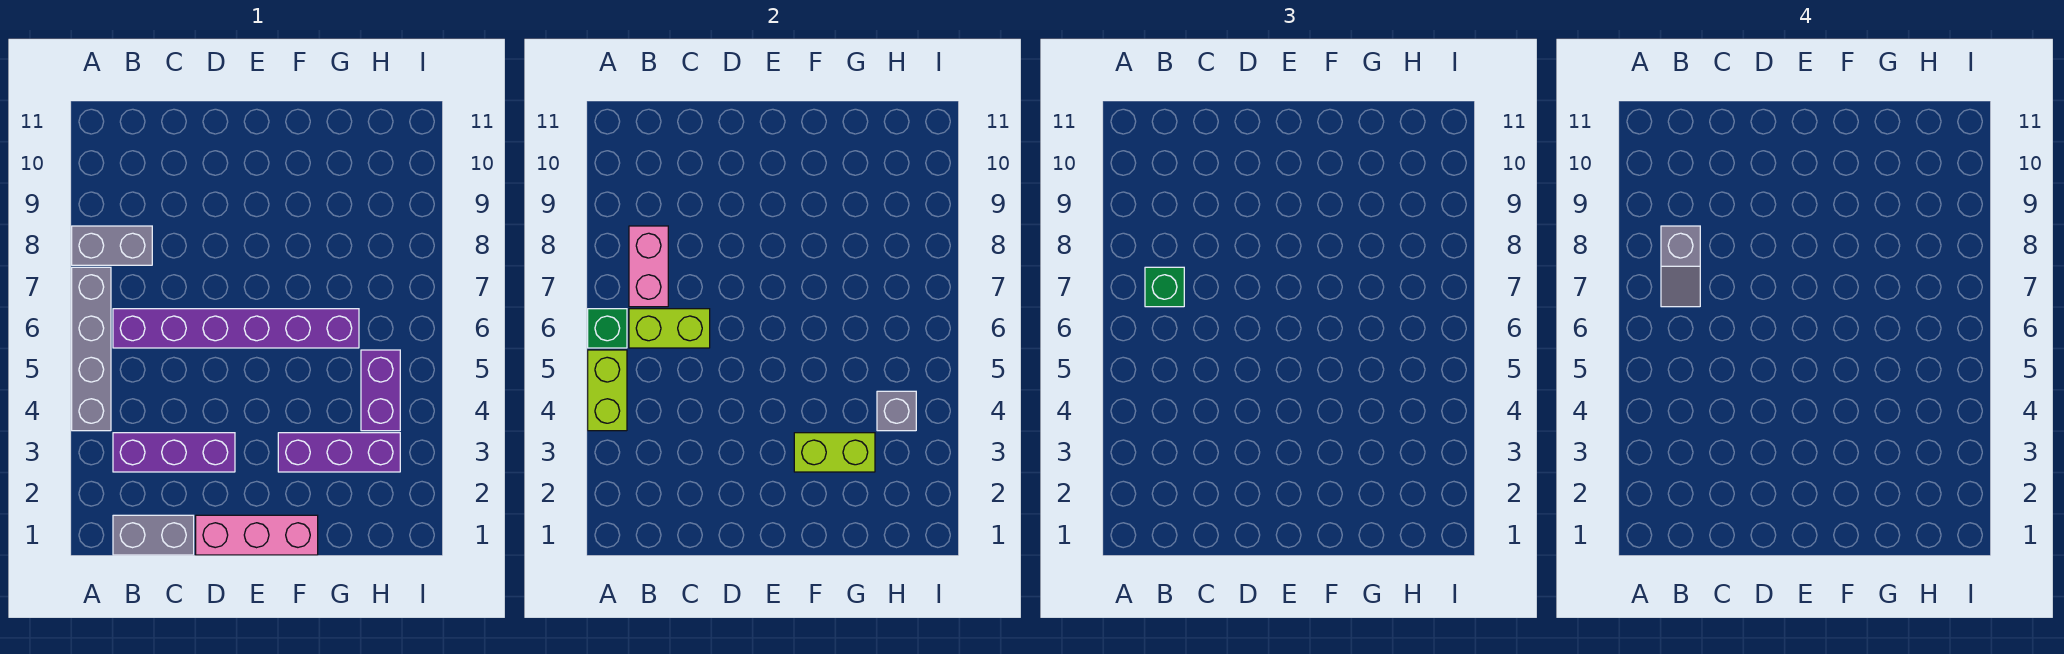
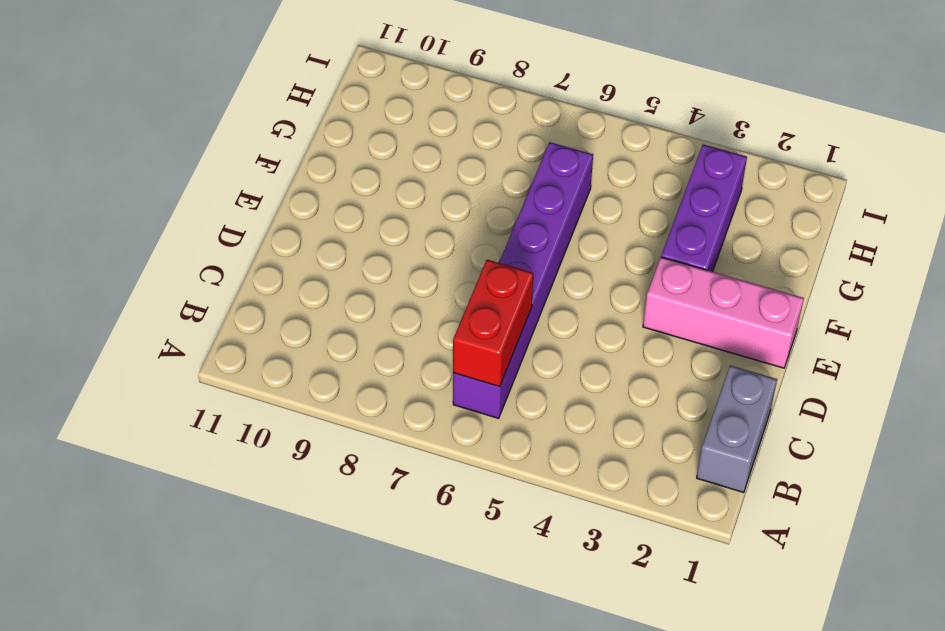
red 1x2 brick [453,260,533,387] -> lime 1x2 brick [629,309,710,348]
pink 1x3 brick [643,257,804,368] -> pink 1x3 brick turned to [196,515,318,555]
none -> grey 1x4 brick [72,267,111,431]
none -> grey 1x2 brick [72,226,152,265]
none -> purple 1x3 brick [113,433,235,472]

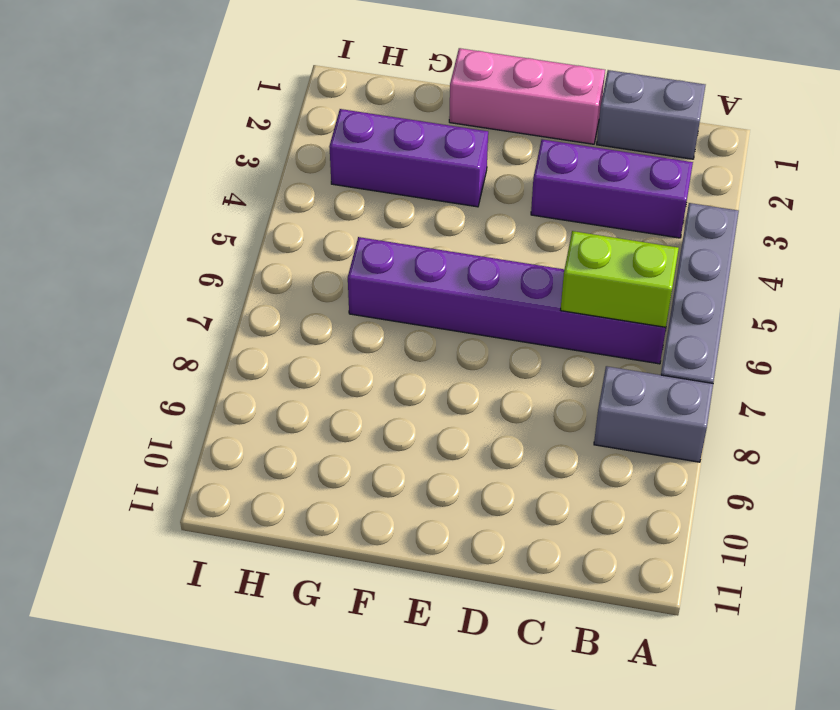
none -> purple 1x2 brick [361,350,400,431]
none -> lime 1x2 brick [588,350,627,431]
none -> green 1x1 brick [588,309,627,348]

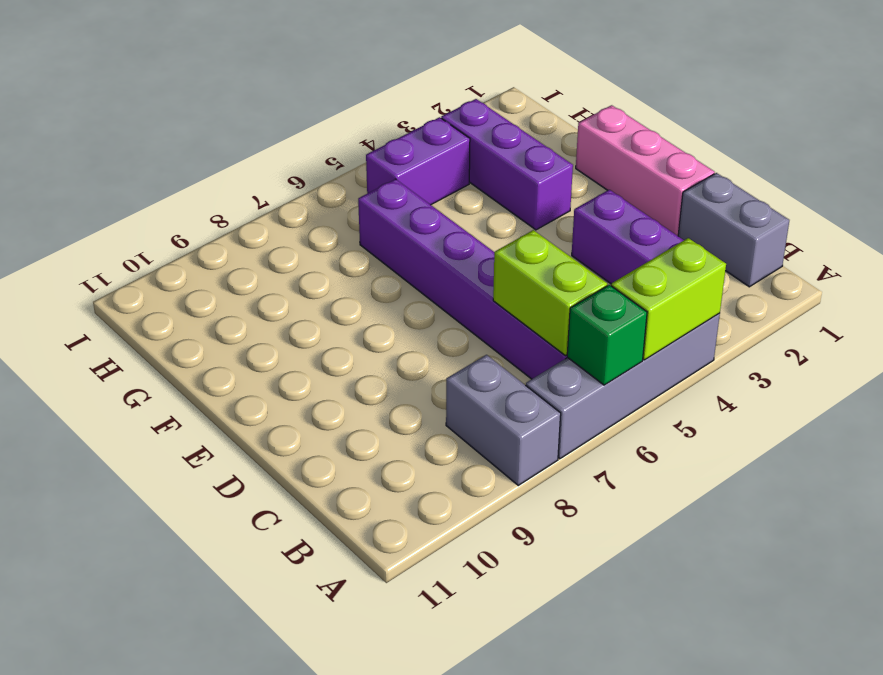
none -> pink 1x2 brick [629,226,668,307]
none -> lime 1x2 brick [794,433,875,472]
none -> grey 1x1 brick [877,391,916,431]

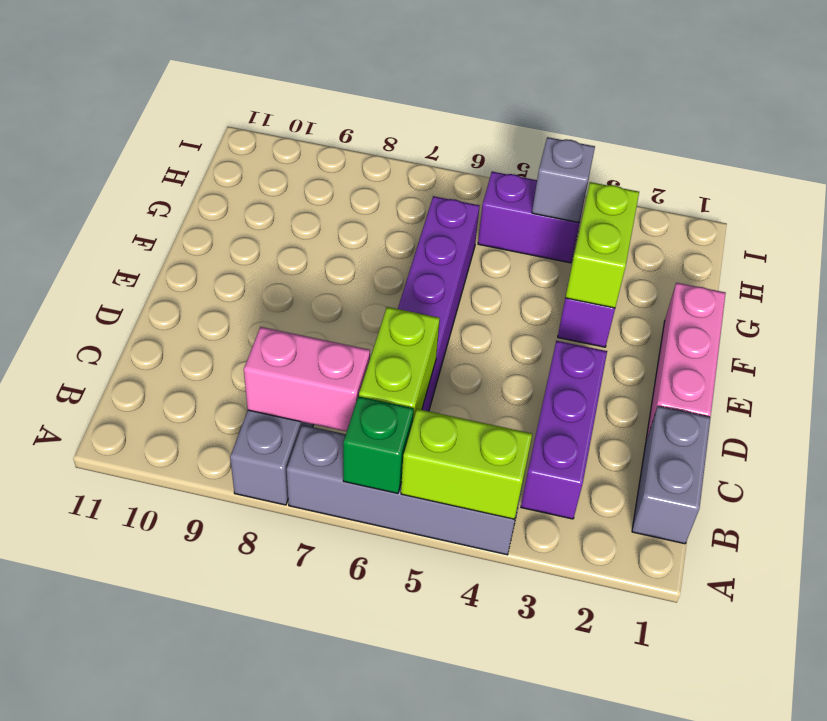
none -> green 1x1 brick [1145,267,1184,307]
none -> grey 1x2 slope [1661,226,1700,307]

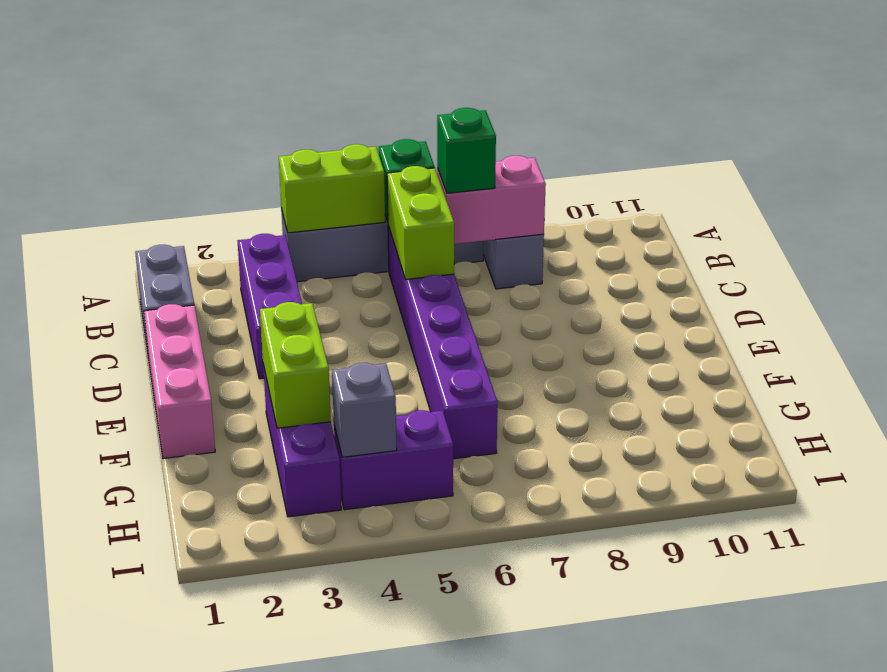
none -> grey 1x2 slope [1661,226,1700,307]

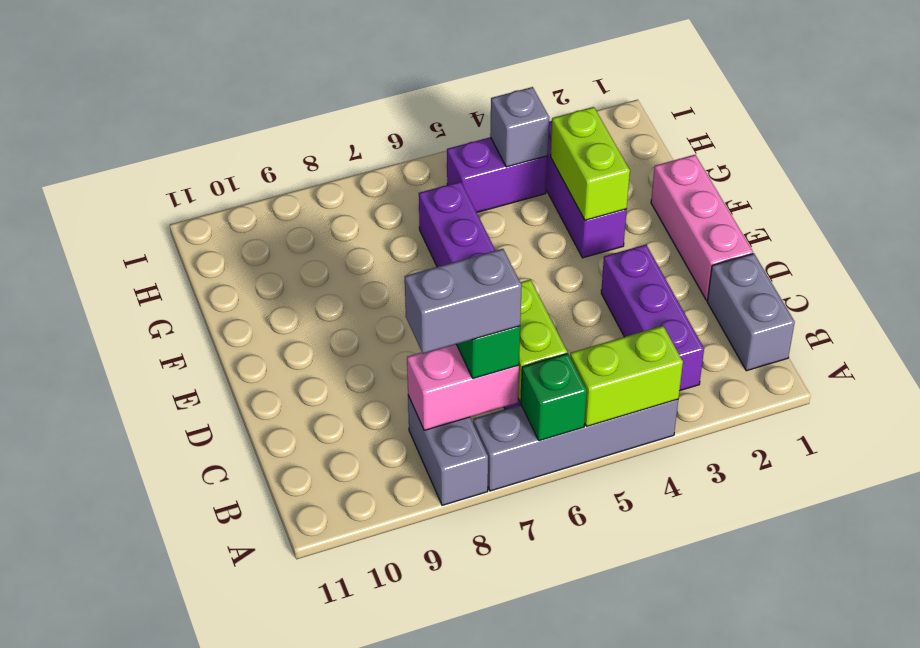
grey 1x2 brick [405,249,522,354] -> grey 1x2 slope [1661,226,1700,307]

